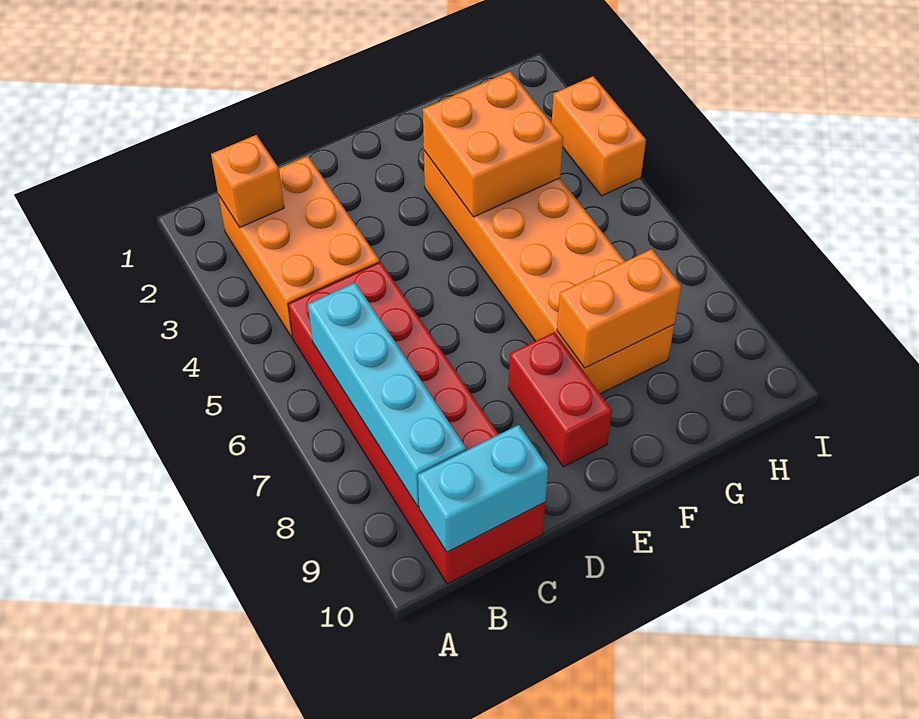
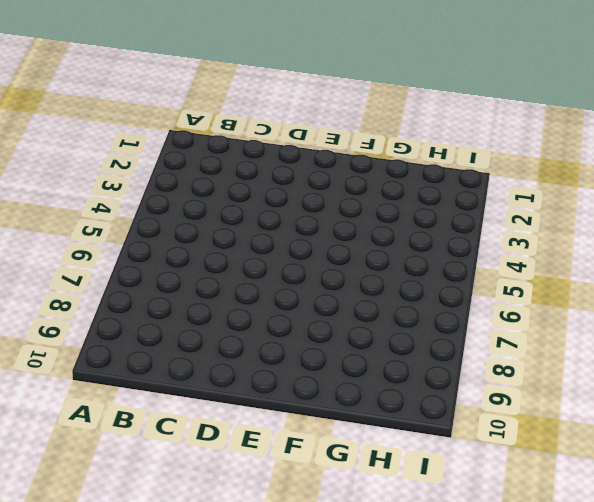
none -> orange 2x3 brick [218,156,380,338]
none -> red 2x6 brick [288,262,545,584]

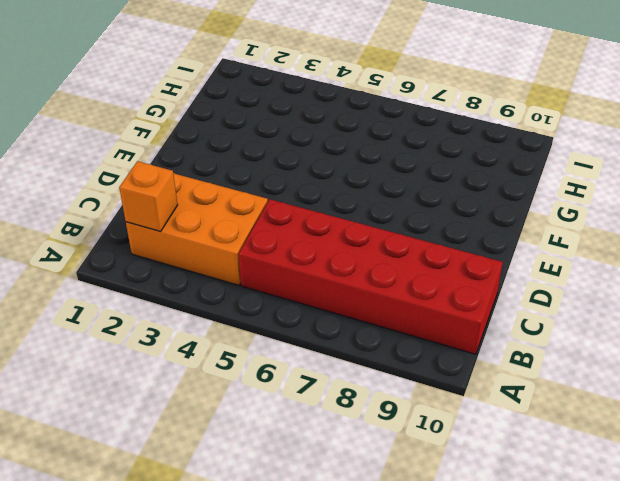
none -> red 1x2 brick [508,332,612,467]
none -> orange 2x6 brick [424,151,674,394]

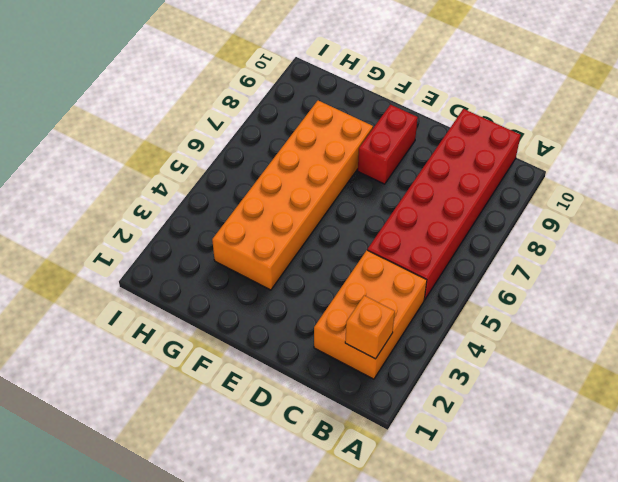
none -> orange 1x2 brick [552,76,646,196]
none -> cyan 1x4 brick [308,283,466,507]

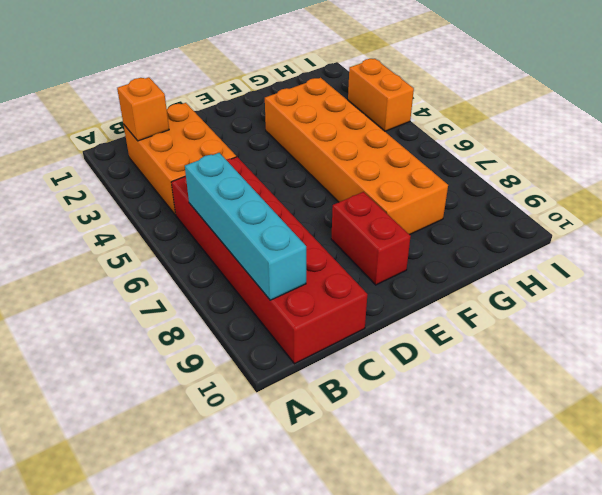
none -> cyan 1x2 brick [418,425,548,552]
none -> orange 2x2 brick [423,72,563,217]

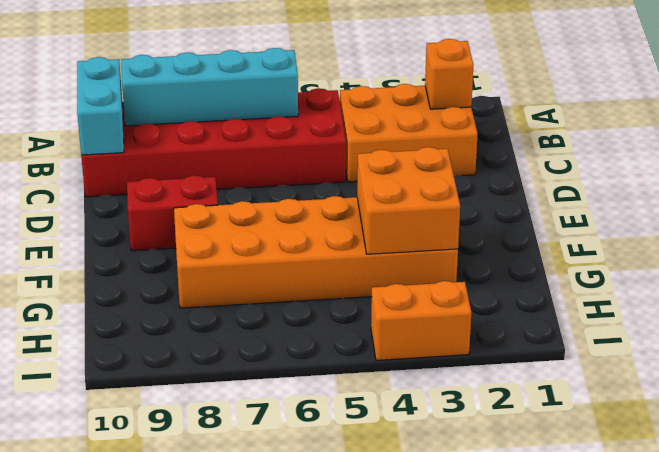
none -> orange 1x2 brick [557,249,681,368]

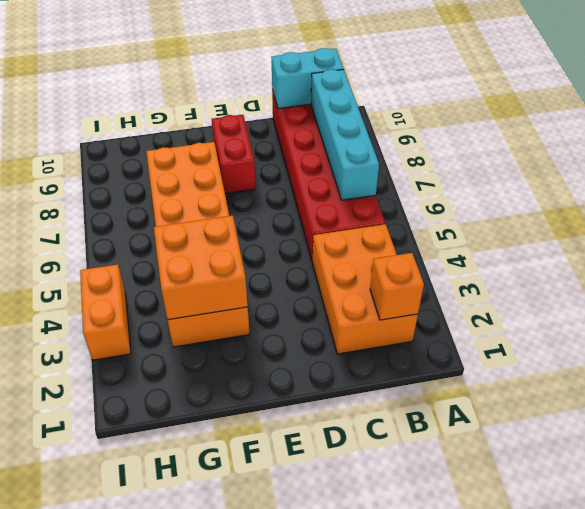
none -> orange 1x2 brick [557,249,681,368]

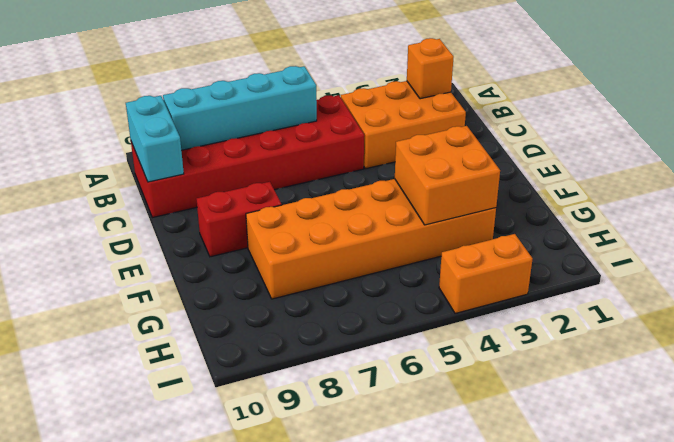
none -> orange 1x2 brick [557,249,681,368]

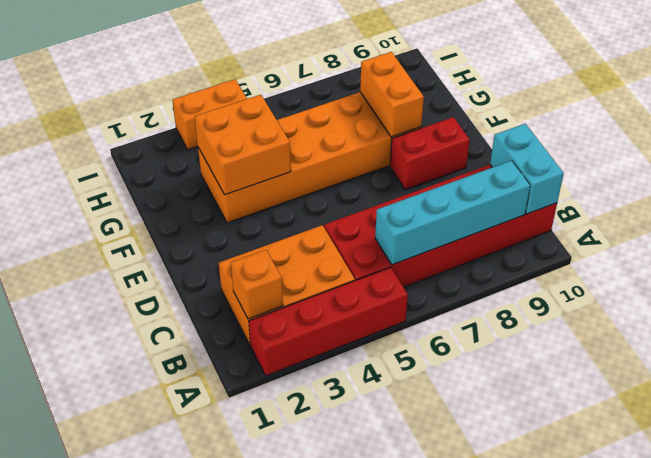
red 1x4 brick [249,267,408,376] -> none

